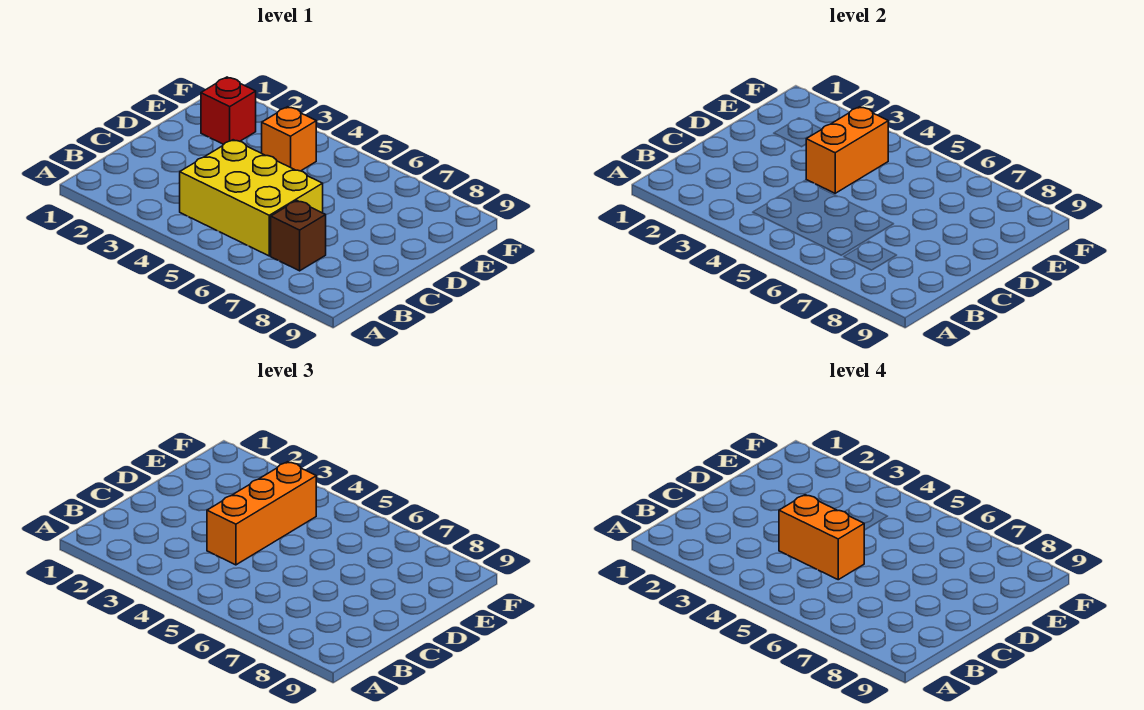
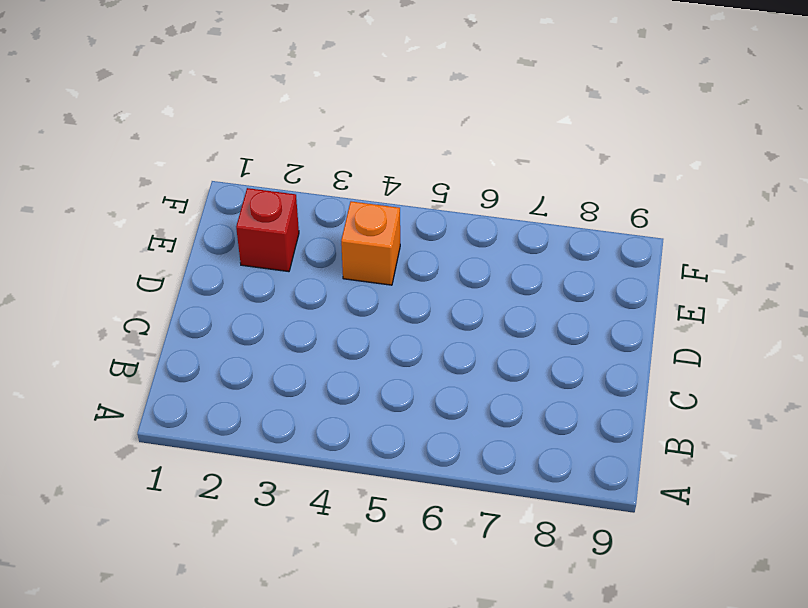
none -> yellow 2x3 brick [180,140,323,256]
none -> brown 1x1 brick [271,201,326,271]

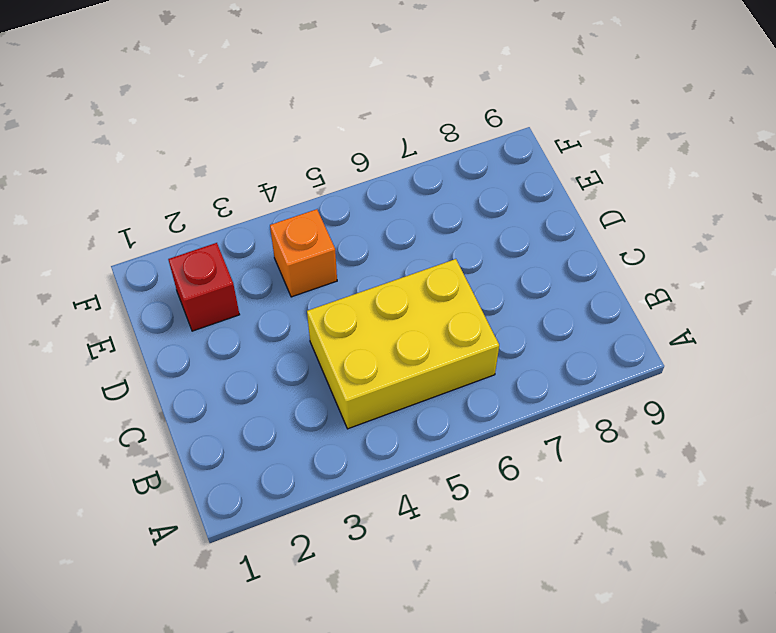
none -> brown 1x1 brick [271,201,326,271]
none -> orange 1x2 brick [806,107,888,193]

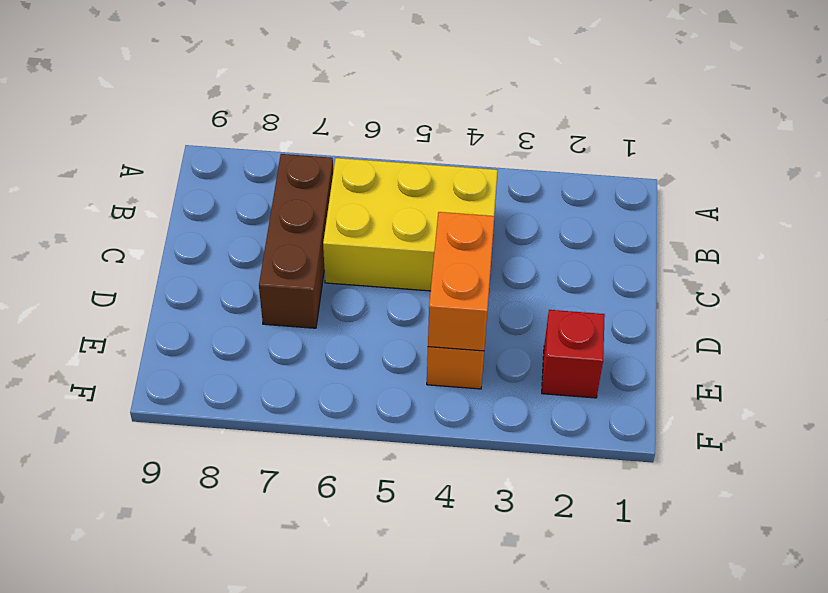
brown 1x3 brick [259,154,333,328] -> brown 1x1 brick [271,201,326,271]
none -> orange 1x3 brick [207,462,316,565]
none -> orange 1x2 brick [779,495,864,580]

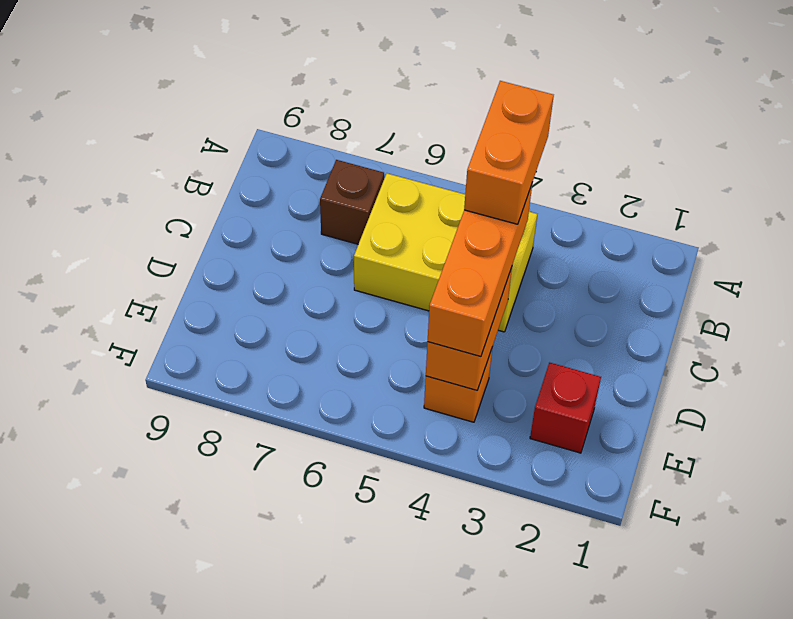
orange 1x2 brick [464,81,554,224] -> orange 1x2 brick turned to [779,495,864,580]

